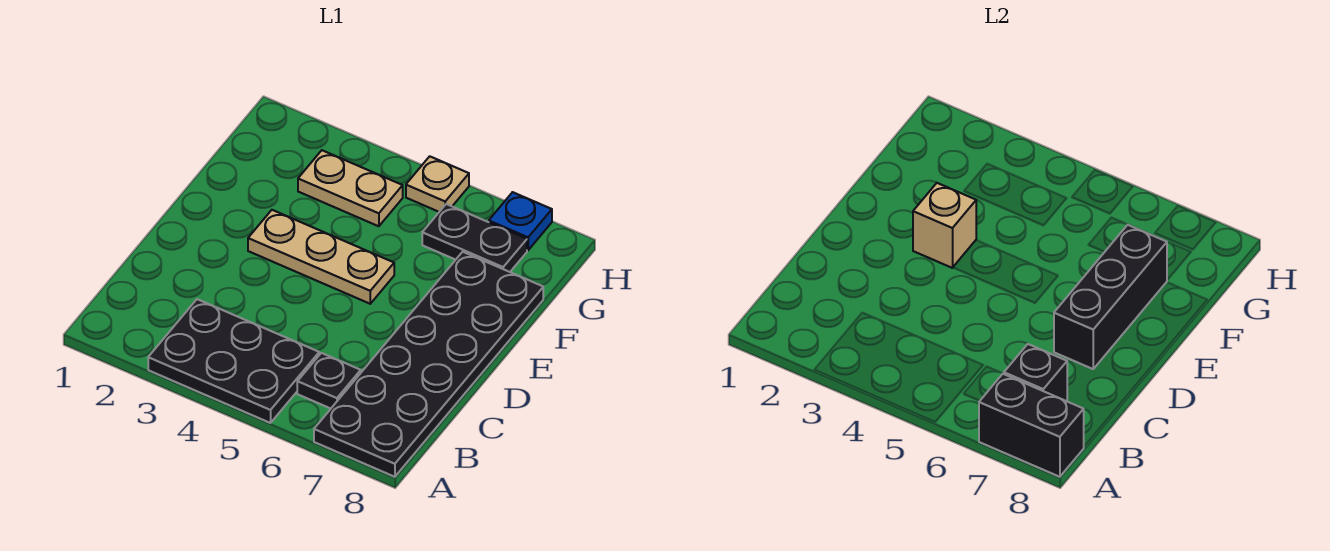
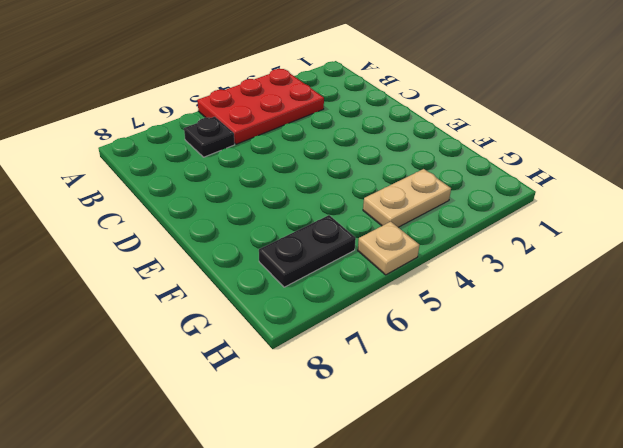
red 2x3 plate [197,69,324,144] -> black 2x3 plate [148,299,319,423]
none -> black 2x6 plate [314,252,543,477]
none -> tan 1x3 plate [248,210,394,304]
none -> blue 1x1 plate [489,192,552,250]

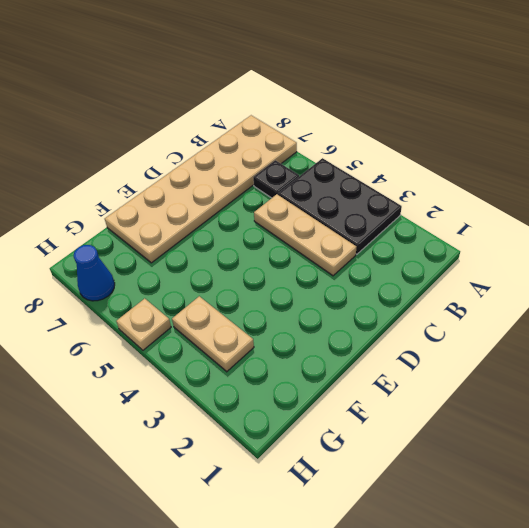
tan 2x6 plate [105,115,297,263] -> black 2x6 plate [314,252,543,477]
tan 1x3 plate [254,194,356,276] -> tan 1x3 plate moved to [248,210,394,304]
blue 1x1 cone [74,245,115,301] -> blue 1x1 plate [489,192,552,250]
none -> black 1x2 plate [422,204,527,272]
none -> black 1x2 brick [979,374,1084,477]
none -> black 1x1 brick [1004,344,1067,401]

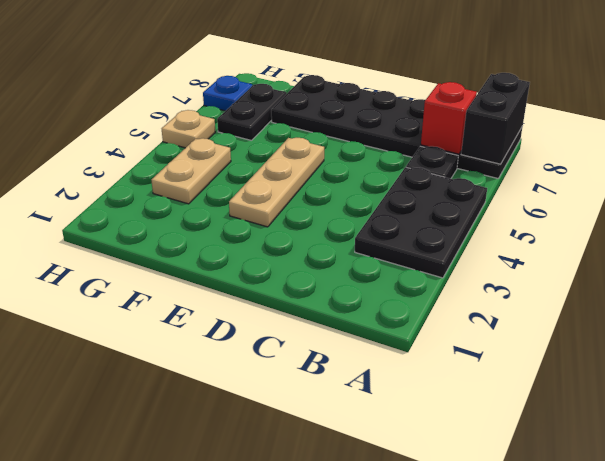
red 1x1 brick [421,82,477,154] -> black 1x1 brick [1004,344,1067,401]
none -> black 1x3 brick [1054,225,1167,369]
none -> tan 1x1 brick [913,183,976,268]

